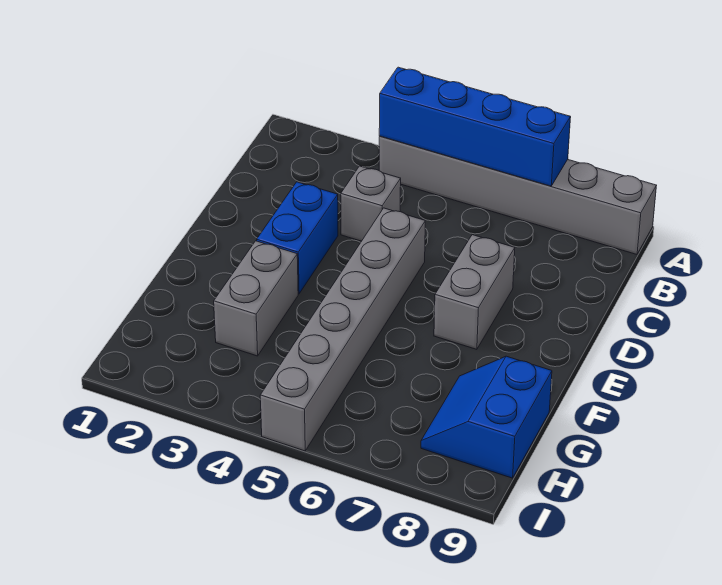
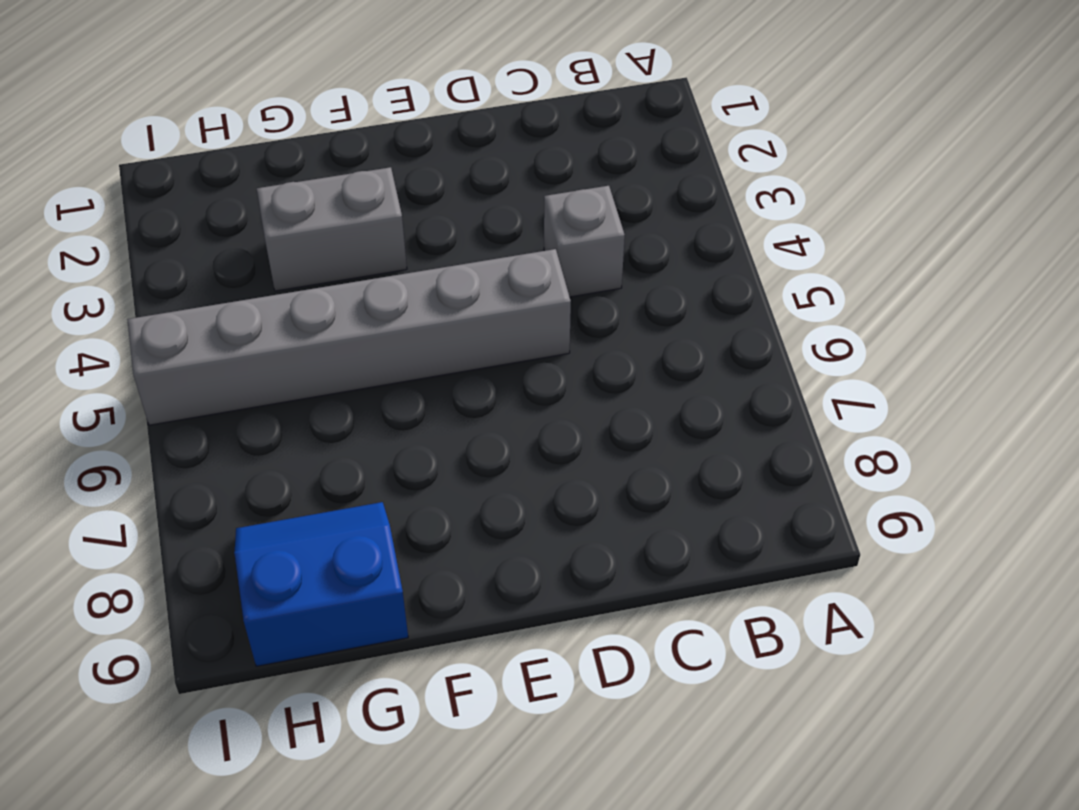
none -> grey 1x6 brick [379,136,657,254]
none -> blue 1x2 brick [257,182,338,294]

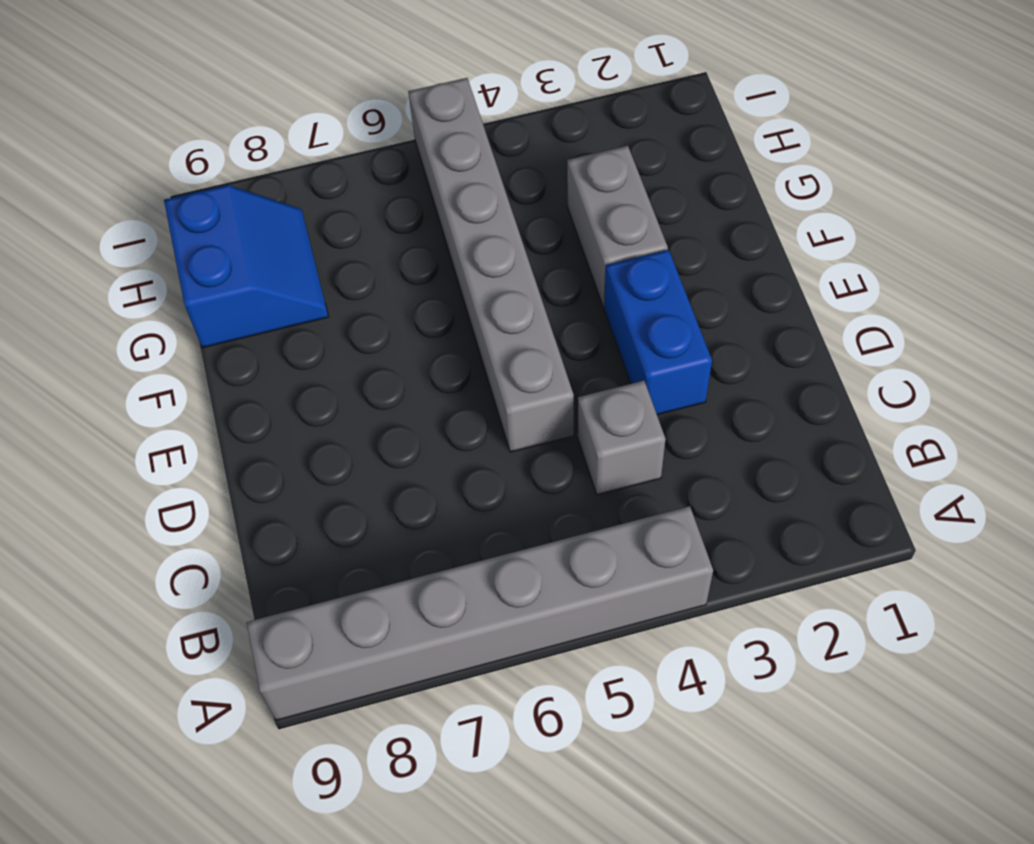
none -> grey 1x2 brick [434,235,515,349]
none -> blue 1x4 brick [379,67,571,186]

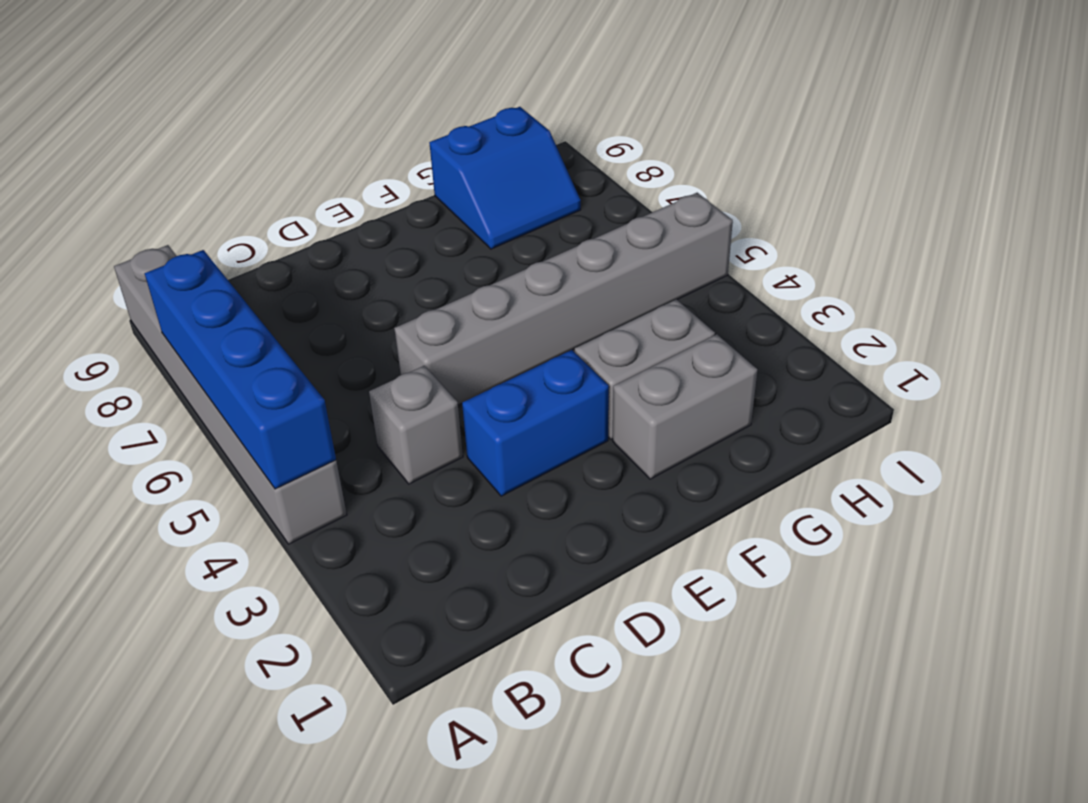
grey 1x2 brick [613,334,757,479] -> grey 1x2 brick moved to [434,235,515,349]

